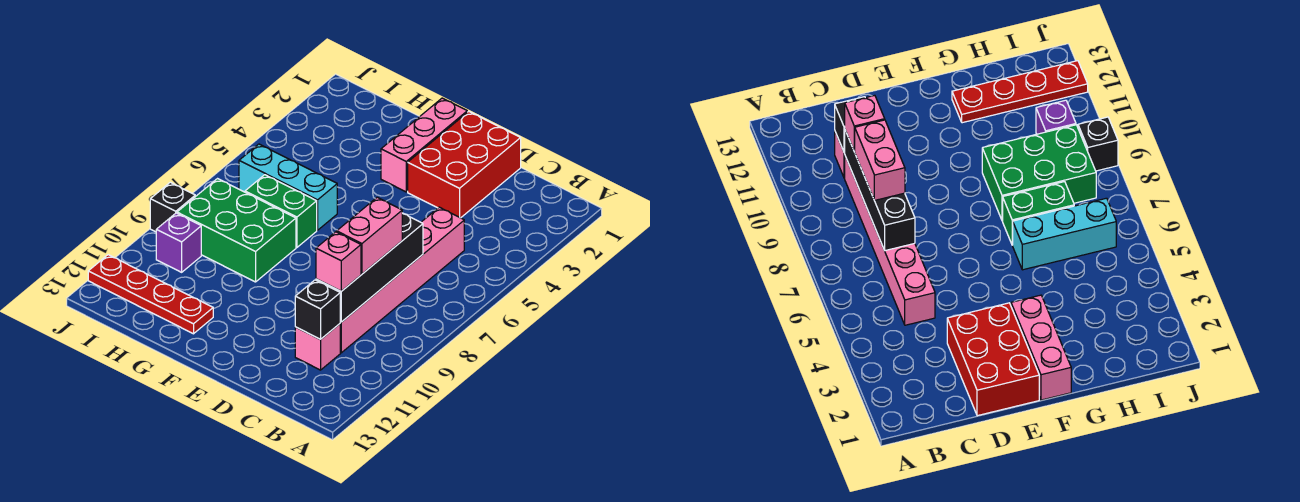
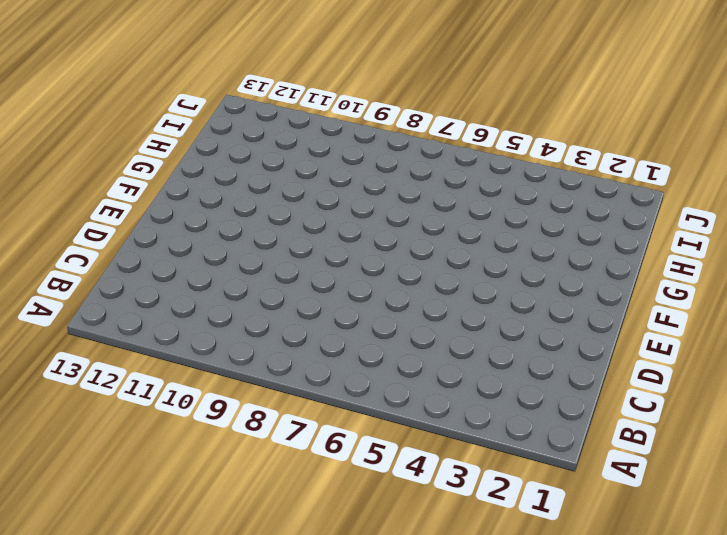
none -> pink 1x6 brick [340,207,464,353]
none -> pink 1x1 brick [295,324,340,370]
none -> red 2x3 brick [408,112,521,218]

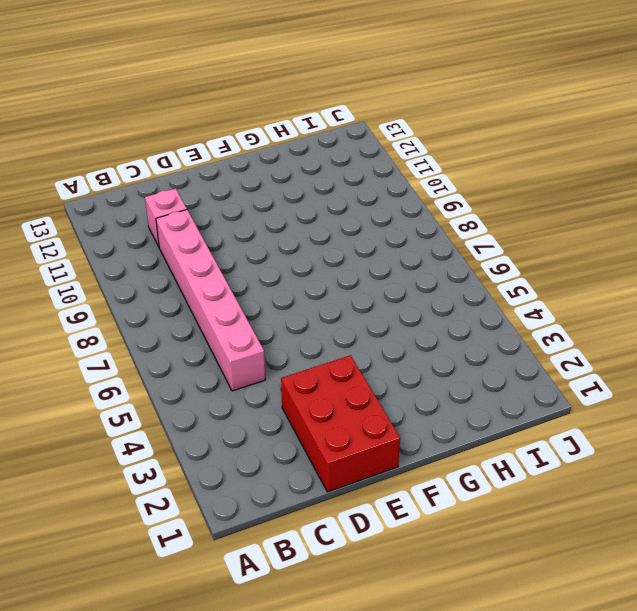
none -> pink 1x3 brick [381,98,467,192]
none -> cyan 1x3 brick [239,144,337,230]
none -> green 1x2 brick [245,175,317,247]

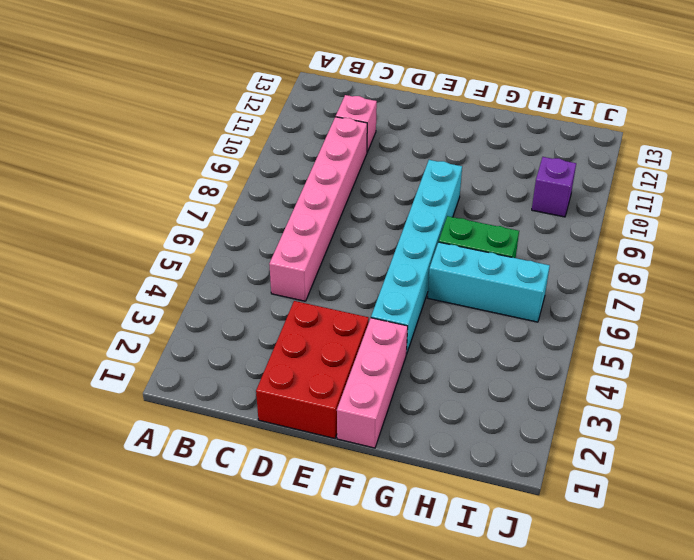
cyan 1x6 brick [371,160,462,354] -> none
none -> green 2x3 brick [177,179,296,282]
none -> red 1x4 plate [88,255,213,334]
none -> black 1x1 brick [150,182,195,232]

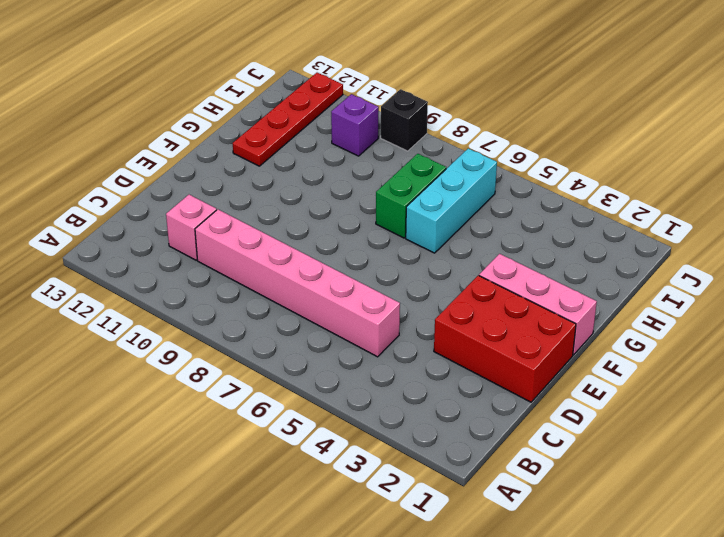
none -> green 2x3 brick [177,179,296,282]
none -> black 1x4 brick [316,214,423,322]
none -> black 1x1 brick [295,280,340,339]

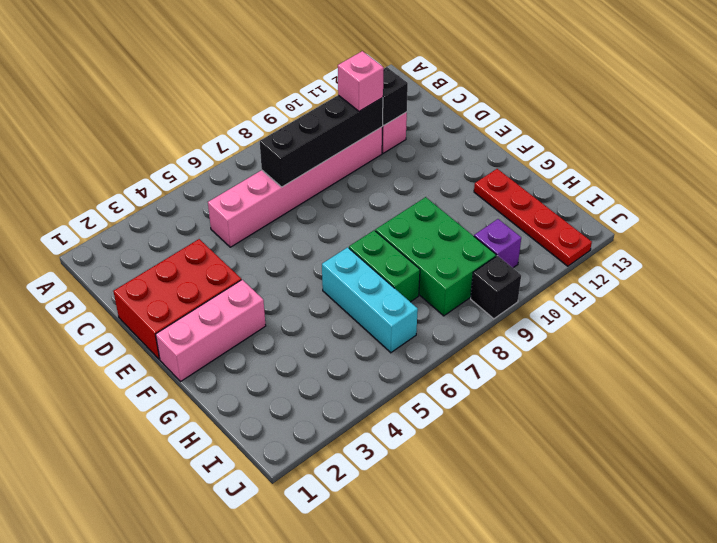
none -> pink 1x2 brick [337,197,403,274]

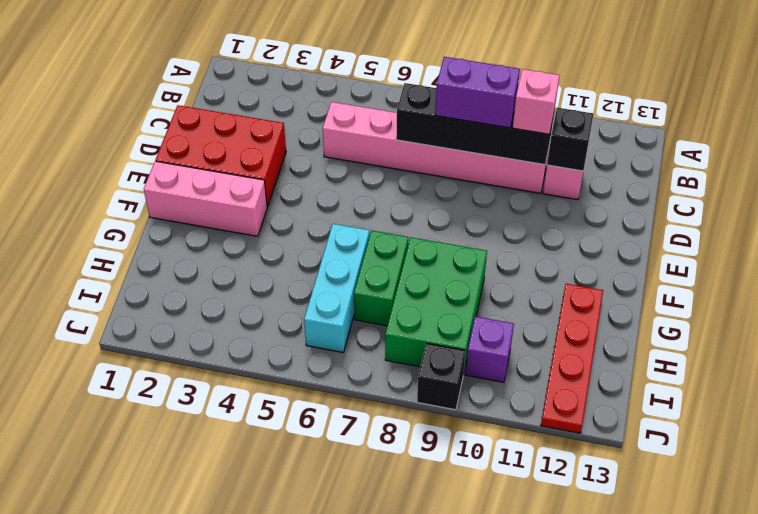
purple 1x2 brick [435,57,520,128] -> pink 1x2 brick [337,197,403,274]

